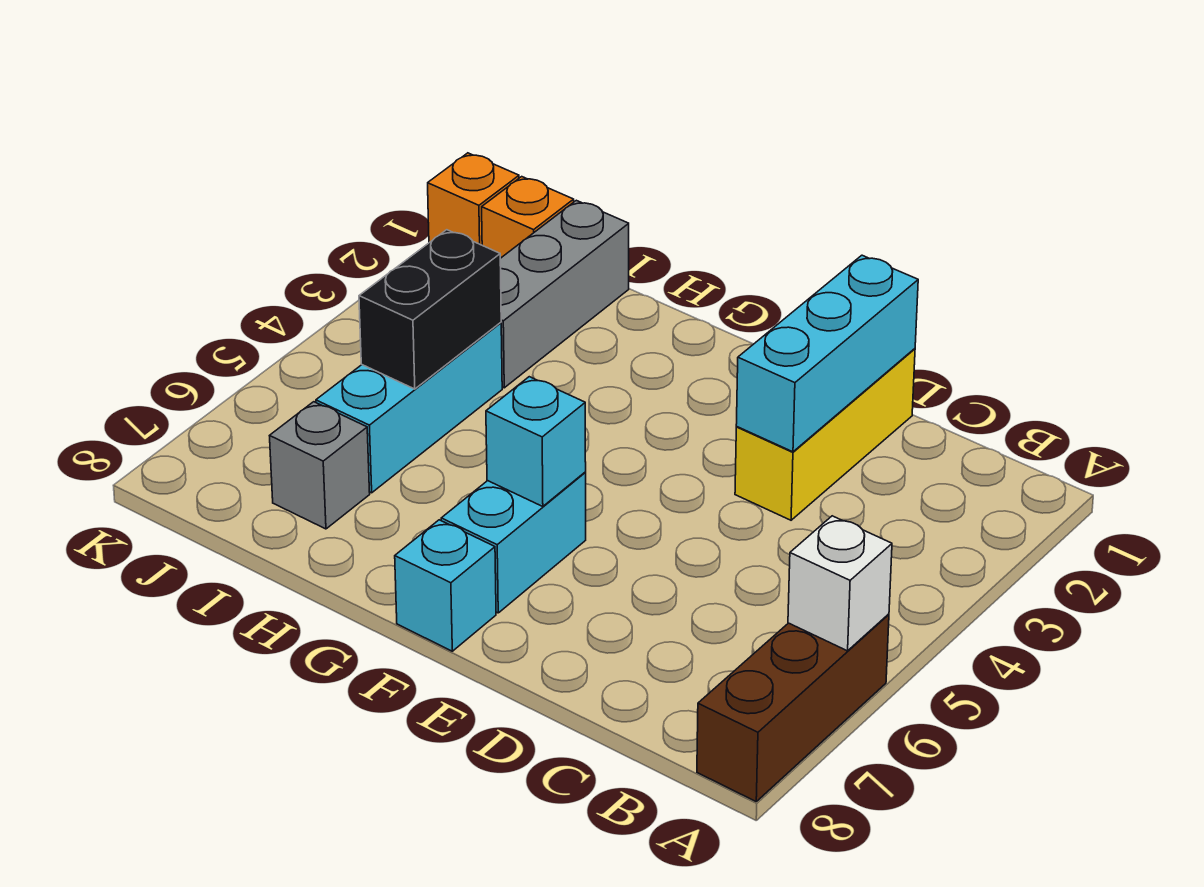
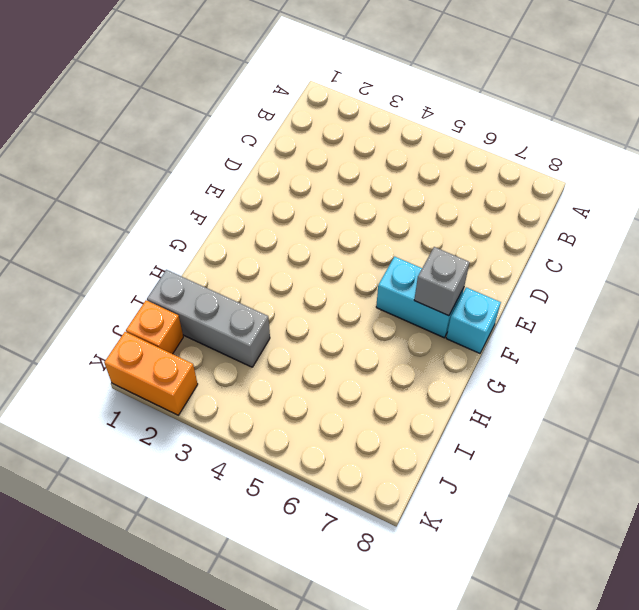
grey 1x1 brick [414,247,470,316] -> grey 1x1 brick moved to [270,402,370,529]
orange 1x2 brick [104,332,198,415] -> orange 1x1 brick [428,153,519,245]
none -> brown 1x3 brick [697,614,889,801]
none -> yellow 1x3 brick [735,349,915,520]
none -> cyan 1x3 brick [316,323,502,493]

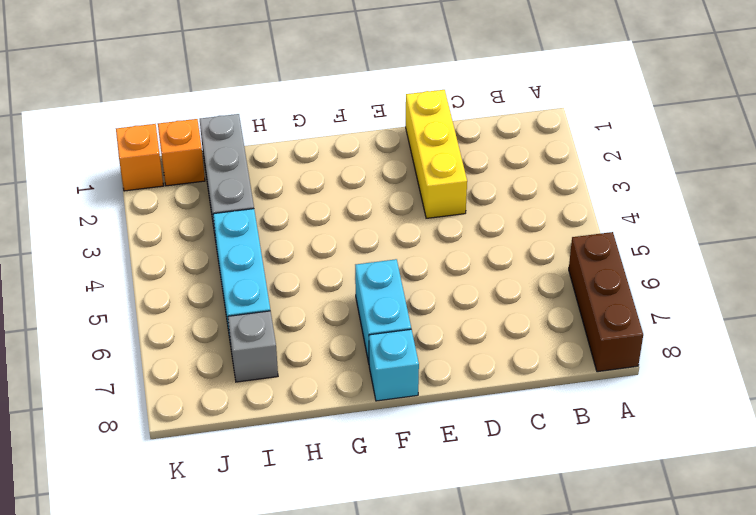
none -> white 1x1 brick [788,516,892,651]
none -> cyan 1x3 brick [736,255,918,452]
none -> cyan 1x1 brick [486,377,586,507]

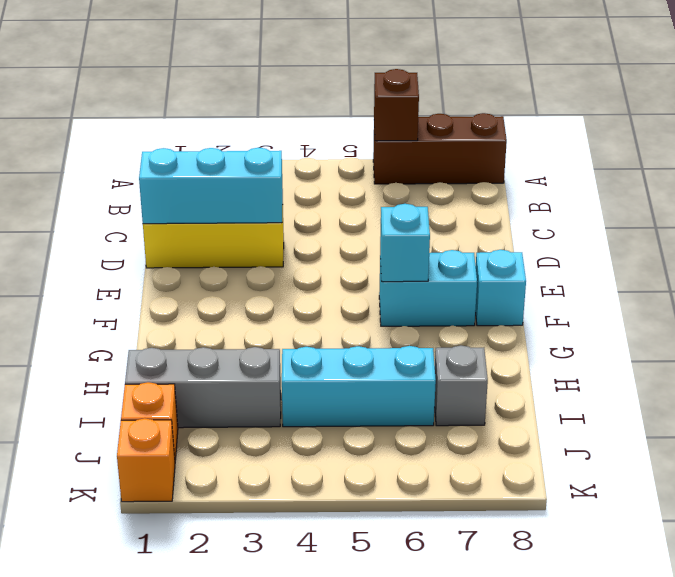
brown 1x1 brick [374,69,419,141] -> white 1x1 brick [788,516,892,651]
none -> black 1x2 brick [359,230,501,389]

